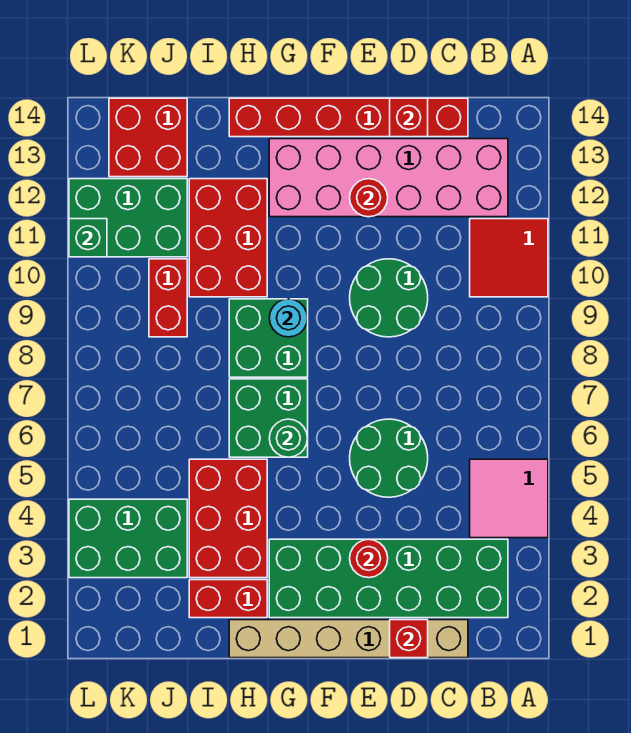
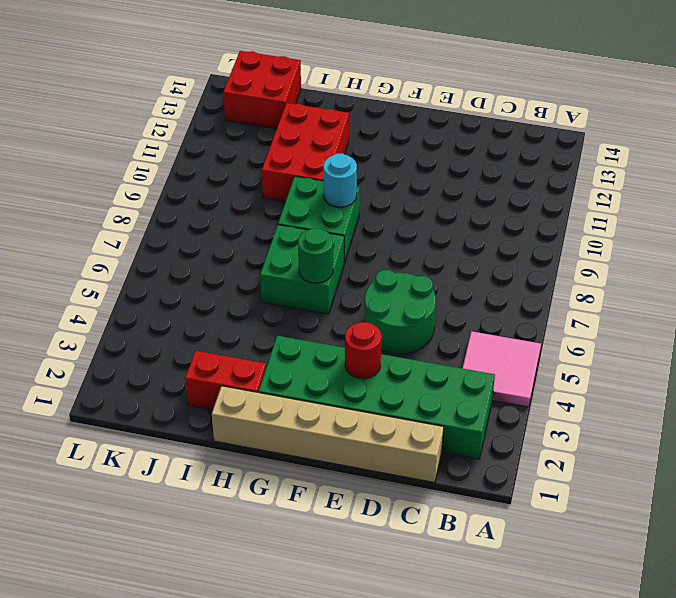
none -> red 2x2 tile [470,219,548,297]
none -> pink 2x6 brick [269,139,508,217]
none -> red 1x6 brick [229,98,468,137]

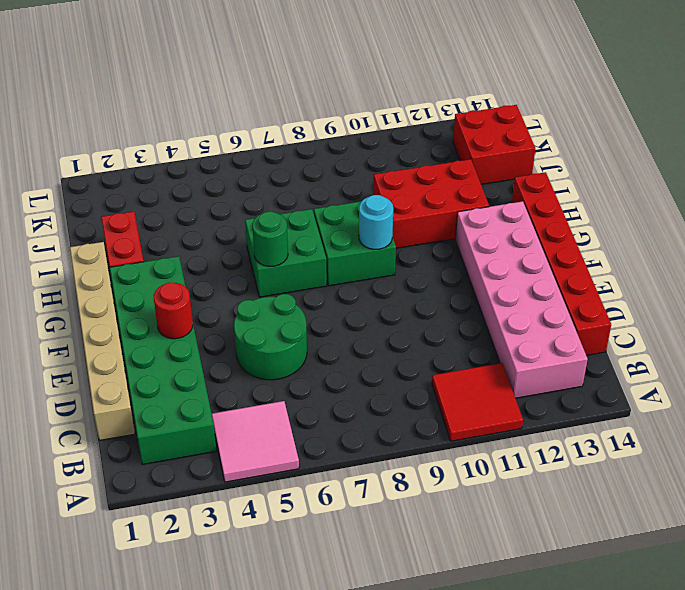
none -> green 2x2 round brick [350,259,428,337]
none -> red 2x3 brick [189,459,267,578]
none -> green 2x3 brick [69,499,187,578]

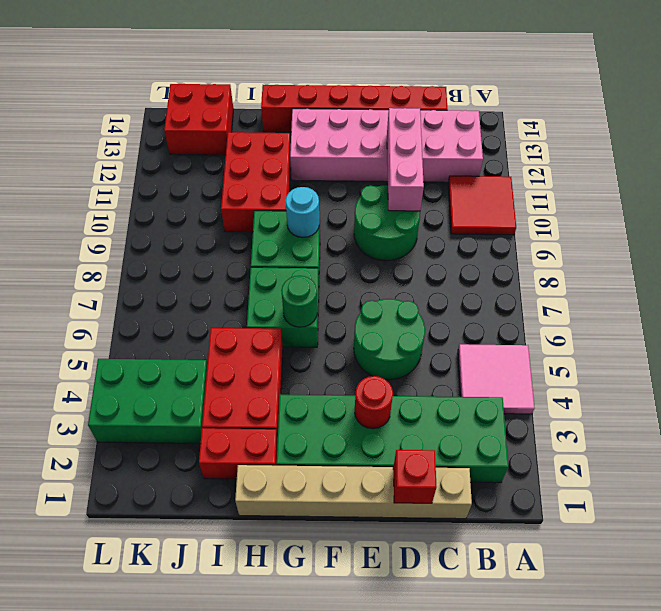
pink 1x3 brick [387,108,424,211] -> none
none -> red 1x2 brick [149,259,187,337]
none -> green 2x3 brick [69,179,187,257]
none -> red 1x1 brick [390,98,428,137]

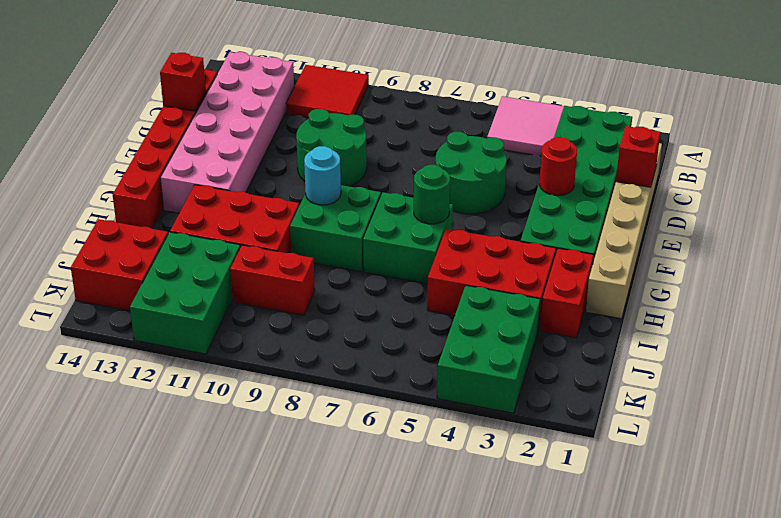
none -> red 1x1 round brick [350,179,388,217]
none -> green 1x1 brick [69,219,107,257]

